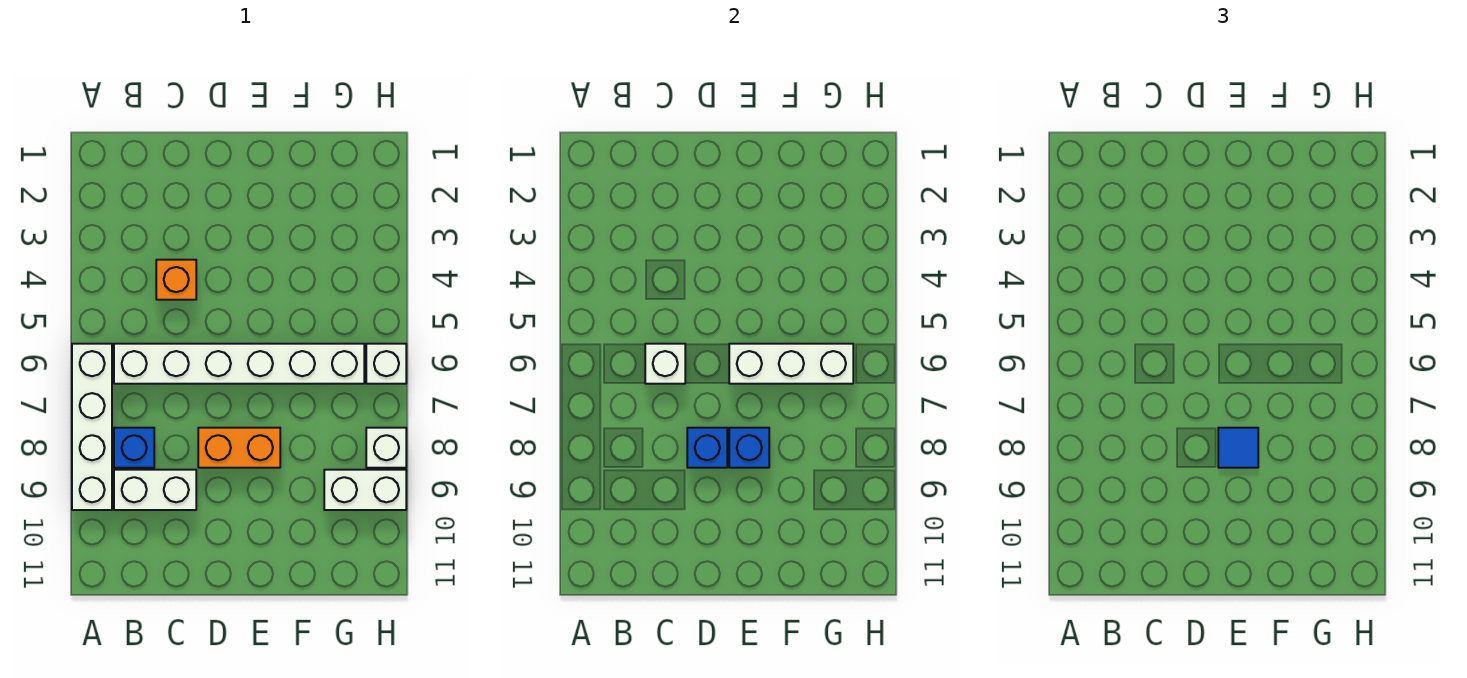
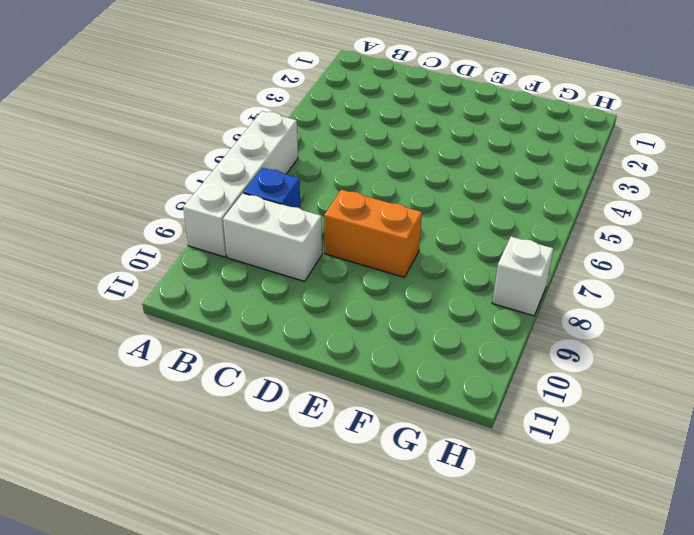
none -> white 1x6 brick [114,344,364,384]
none -> orange 1x1 brick [156,260,196,300]
none -> white 1x2 brick [324,470,406,510]

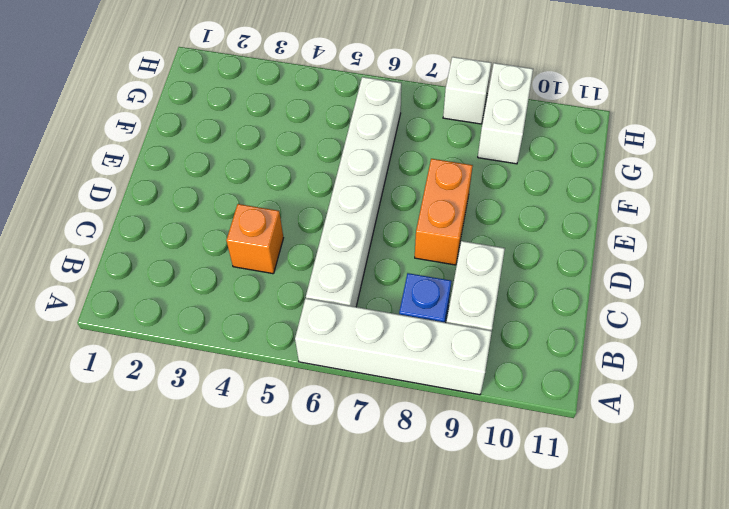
none -> white 1x1 brick [366,344,406,384]
none -> white 1x1 brick [645,344,685,384]
none -> blue 1x1 brick [687,428,727,468]

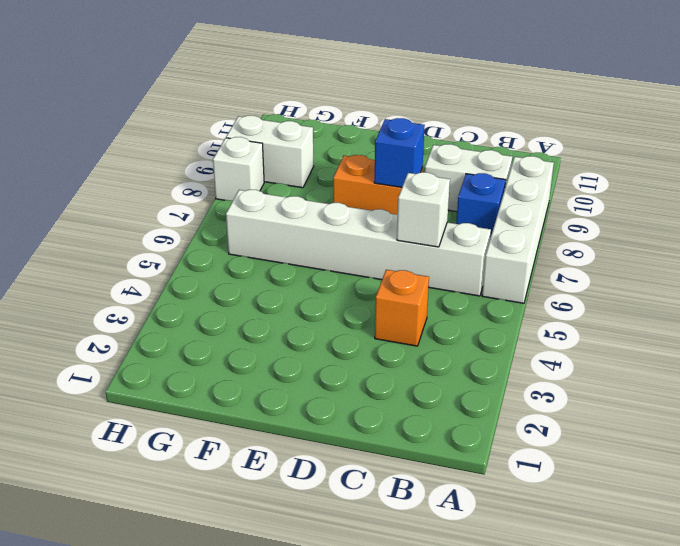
none -> white 1x1 brick [366,344,406,384]
none -> white 1x3 brick [729,344,853,384]
none -> blue 1x1 brick [729,428,769,468]

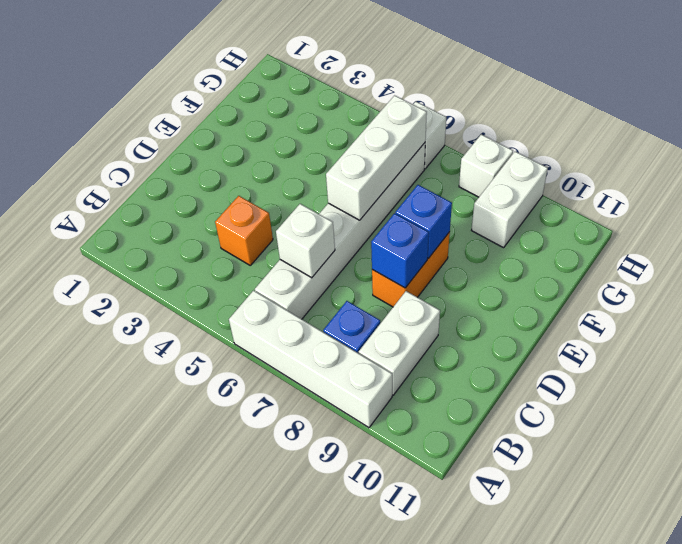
none -> blue 1x1 tile [1218,428,1258,468]

